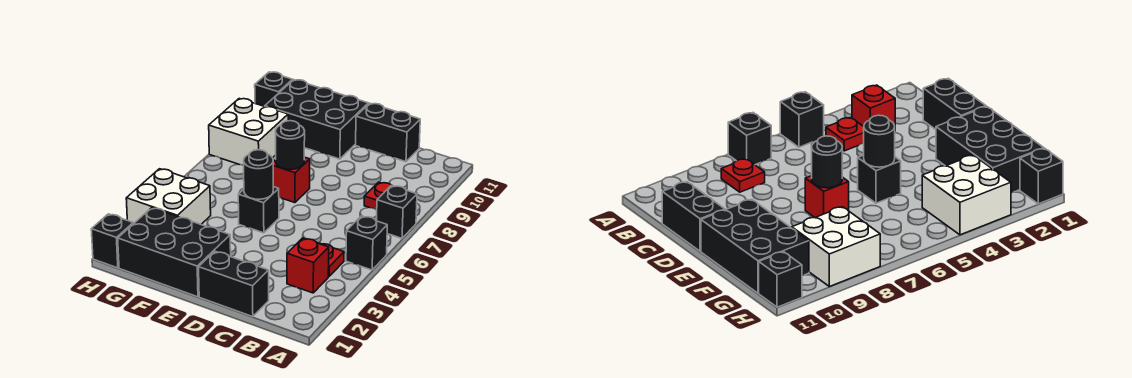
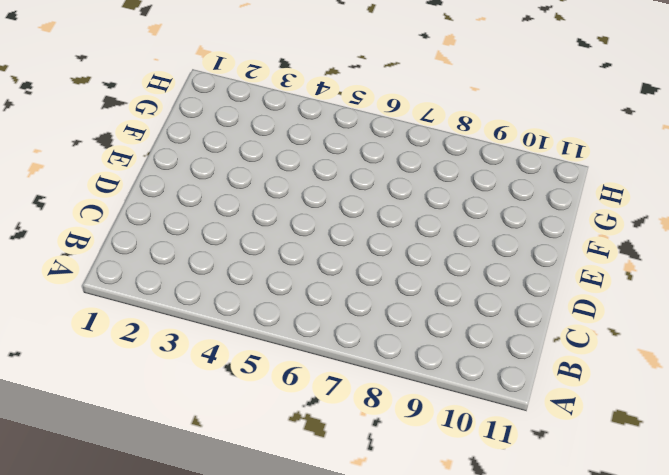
none -> black 1x1 brick [346,216,387,270]
none -> black 1x1 brick [376,186,417,238]
none -> red 1x1 brick [287,238,329,293]

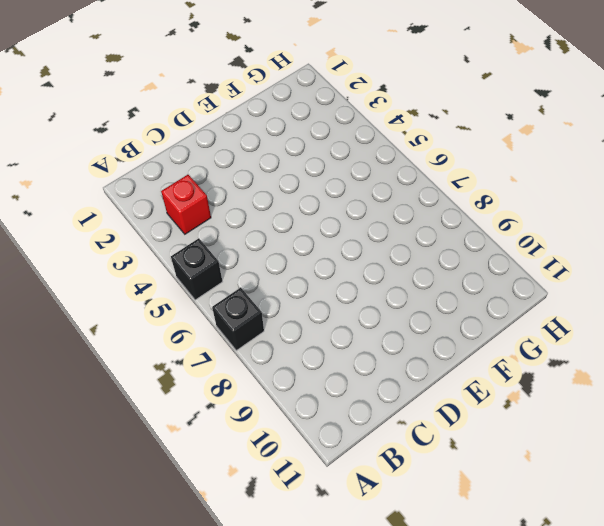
none -> red 1x1 plate [318,243,344,277]
none -> red 1x1 plate [364,182,392,210]
none -> black 1x2 brick [199,251,269,317]

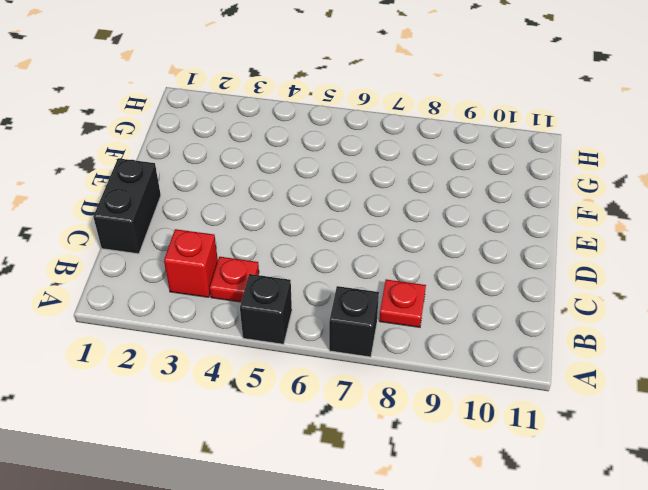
none -> black 1x2 brick [356,103,420,162]
none -> black 2x3 brick [118,208,231,297]
none -> black 1x1 brick [238,187,279,233]

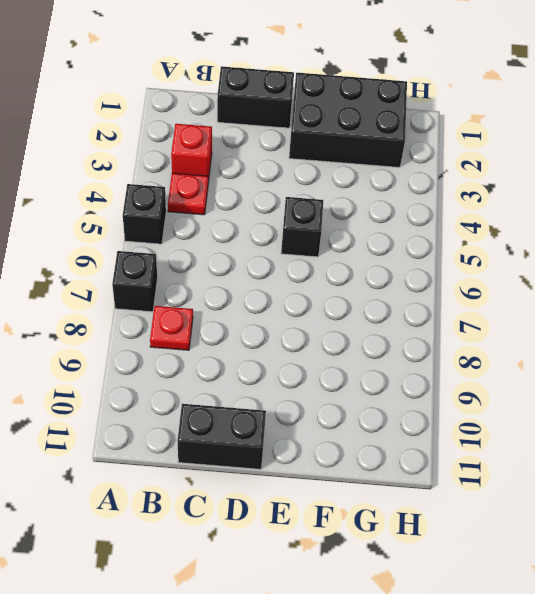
none -> red 1x1 brick [273,157,310,203]
none -> black 2x3 brick [265,80,368,159]
none -> white 2x2 brick [126,169,211,224]

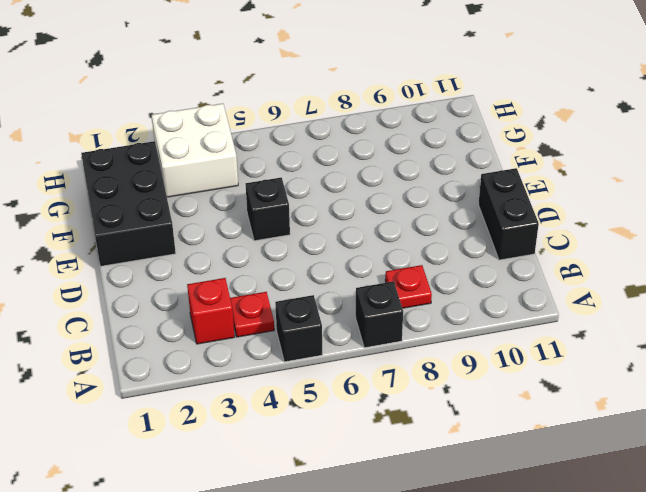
none -> black 1x2 brick [199,251,269,317]
none -> red 1x1 brick [273,157,310,203]
none -> black 2x3 brick [265,80,368,159]

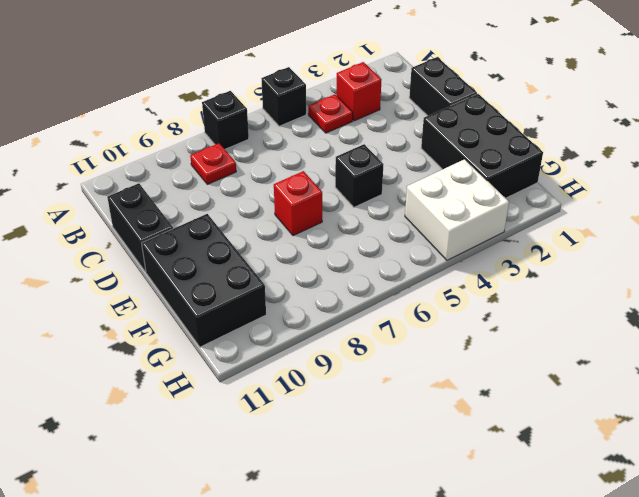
none -> white 2x2 brick [209,99,288,165]
none -> black 1x1 brick [91,214,133,268]
none -> black 1x1 brick [255,72,293,106]

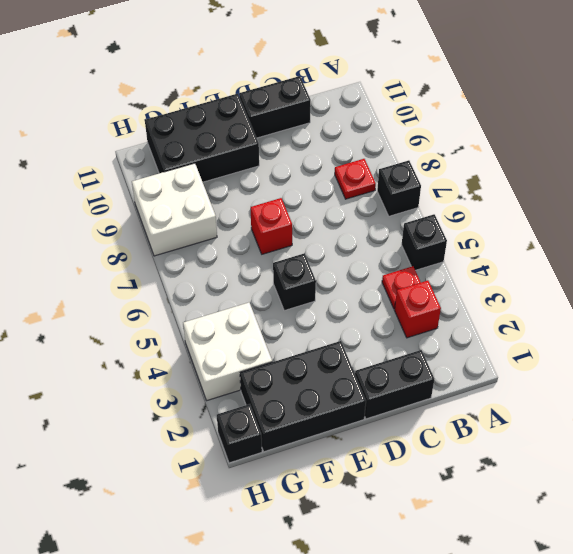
none -> black 1x1 brick [255,72,293,106]
none -> black 1x1 round brick [244,150,273,199]
none -> black 1x1 round brick [276,121,305,169]

